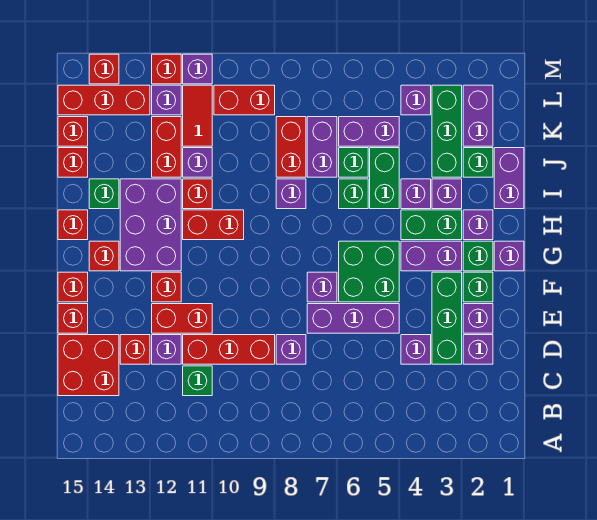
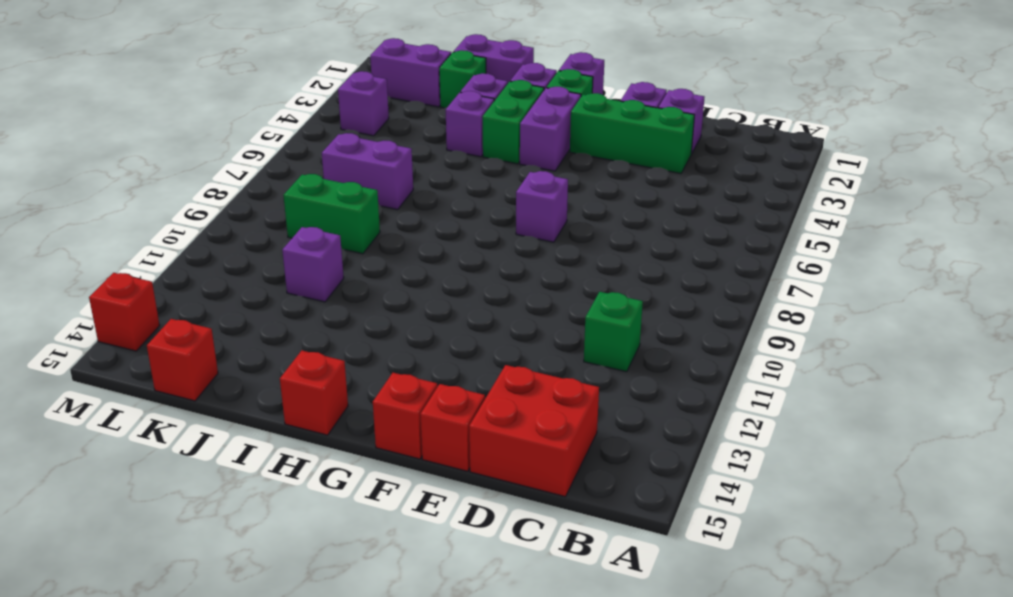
green 1x2 brick [283,174,380,254] -> green 1x2 brick moved to [370,148,399,209]
none -> purple 1x1 brick [401,335,431,364]
none -> purple 1x1 brick [276,335,306,364]
none -> red 1x3 brick [183,335,275,364]
none -> purple 1x1 brick [152,335,181,364]

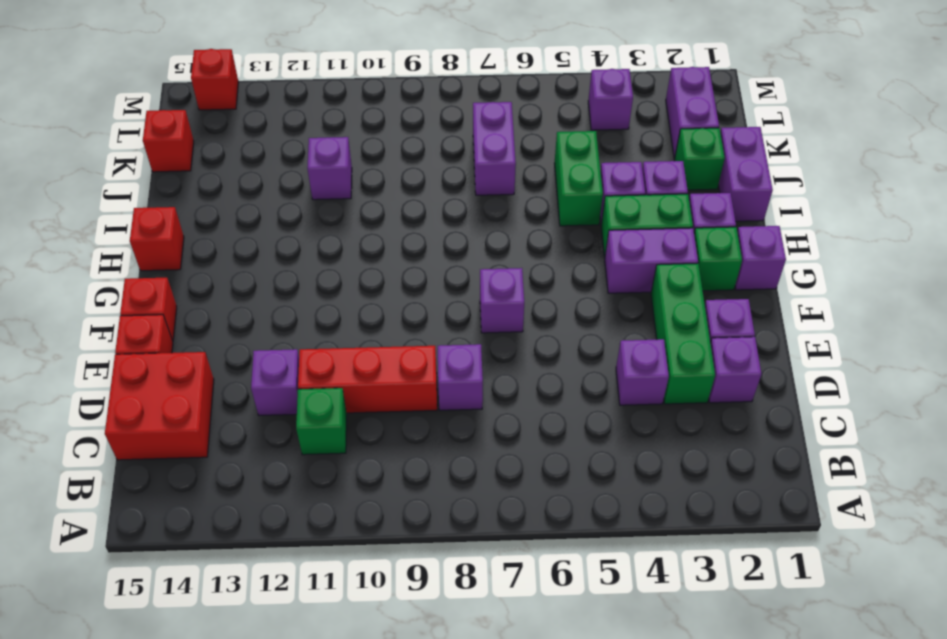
none -> red 1x1 brick [120,335,150,364]
none -> purple 1x3 brick [307,304,399,333]
none -> red 1x2 brick [152,304,212,333]
none -> green 1x1 brick [463,272,493,302]

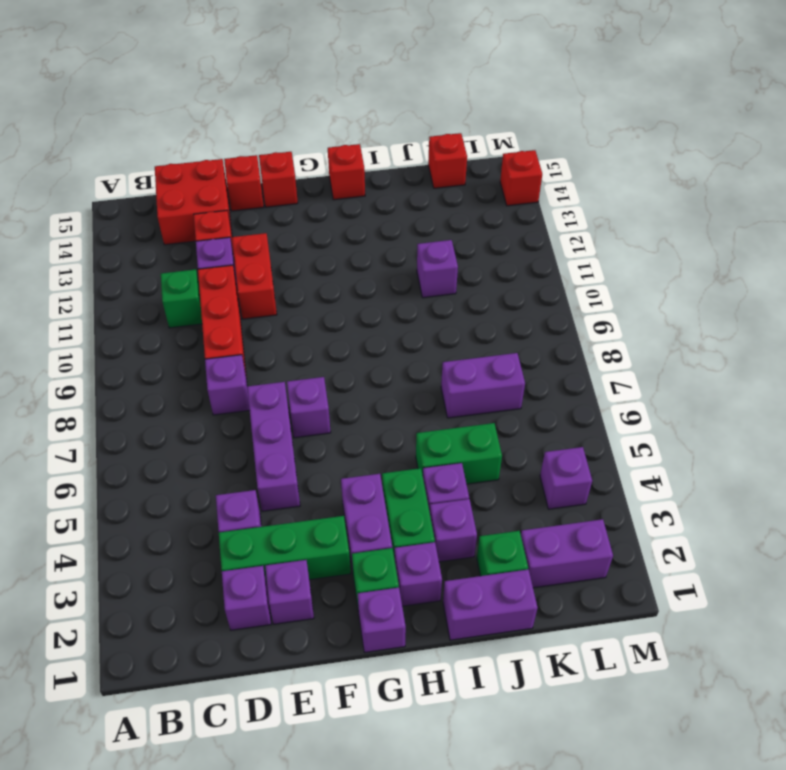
none -> green 1x1 brick [463,272,493,302]
none -> green 2x2 brick [339,241,399,302]
none -> red 1x1 brick [152,272,181,302]
none -> purple 2x3 brick [120,179,181,271]

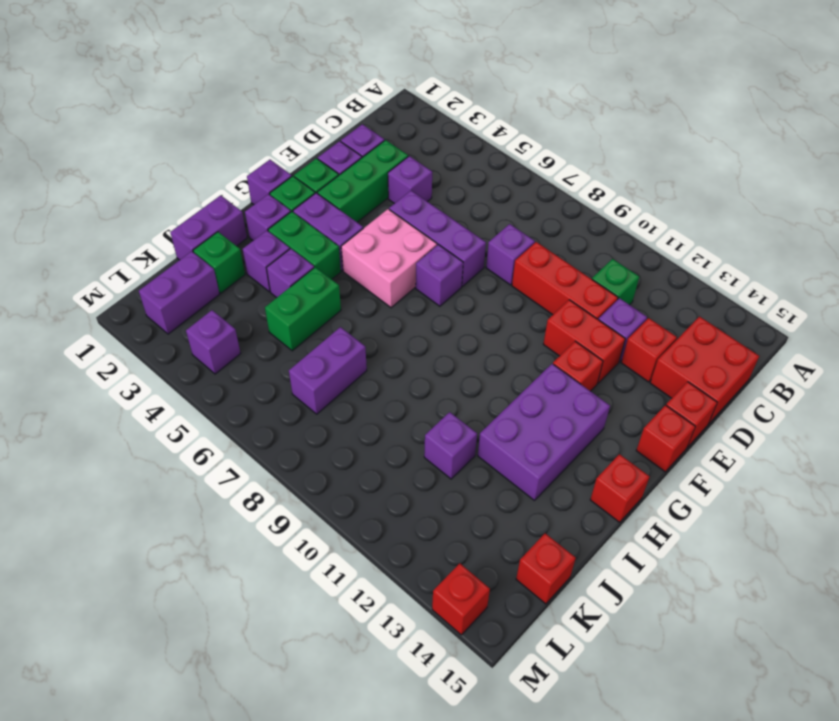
pink 2x2 brick [341,209,437,308] -> green 2x2 brick [339,241,399,302]
none -> red 1x1 brick [89,241,119,271]
none -> red 1x2 brick [183,210,244,240]
none -> green 1x1 brick [339,179,368,209]
none -> purple 1x1 brick [276,179,306,209]

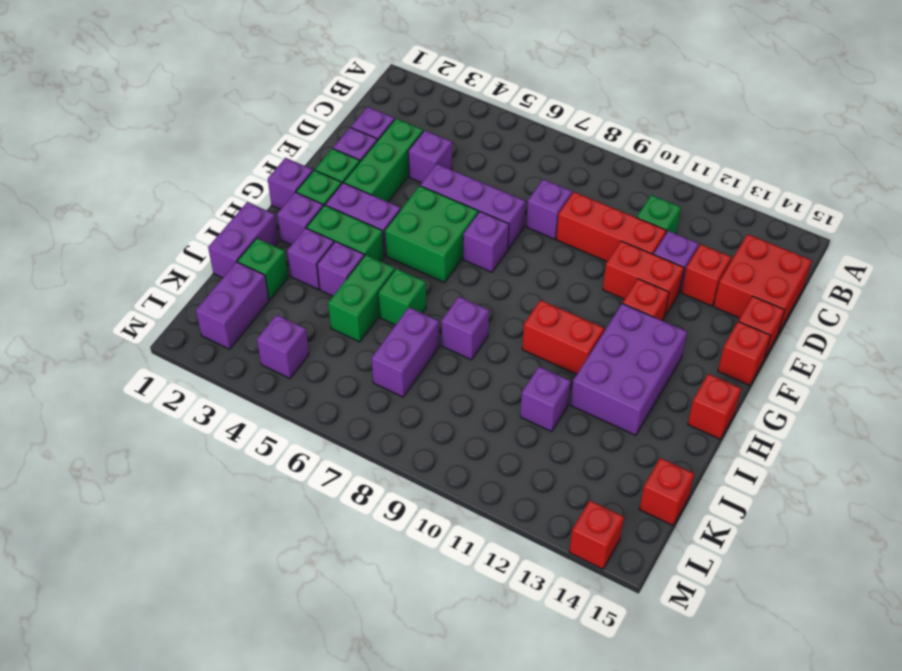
none -> red 1x1 brick [89,241,119,271]
none -> red 1x1 brick [183,179,212,209]
none -> green 1x1 brick [89,179,119,209]
none -> green 1x3 brick [432,85,462,177]

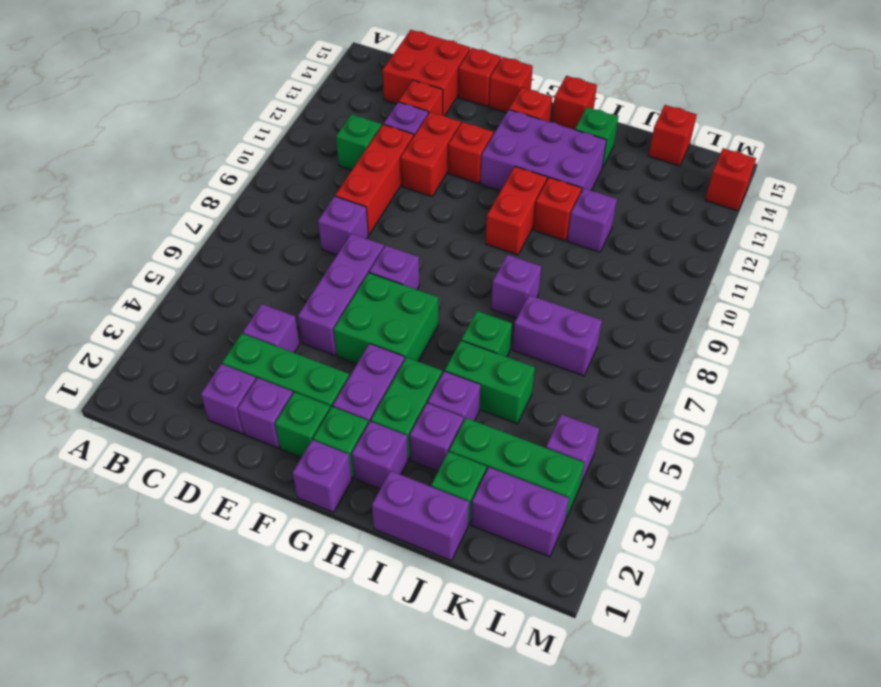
none -> green 1x1 brick [339,148,368,177]
none -> red 1x2 brick [276,117,306,177]
none -> red 1x2 brick [152,117,181,177]
none -> red 1x1 brick [58,148,88,177]

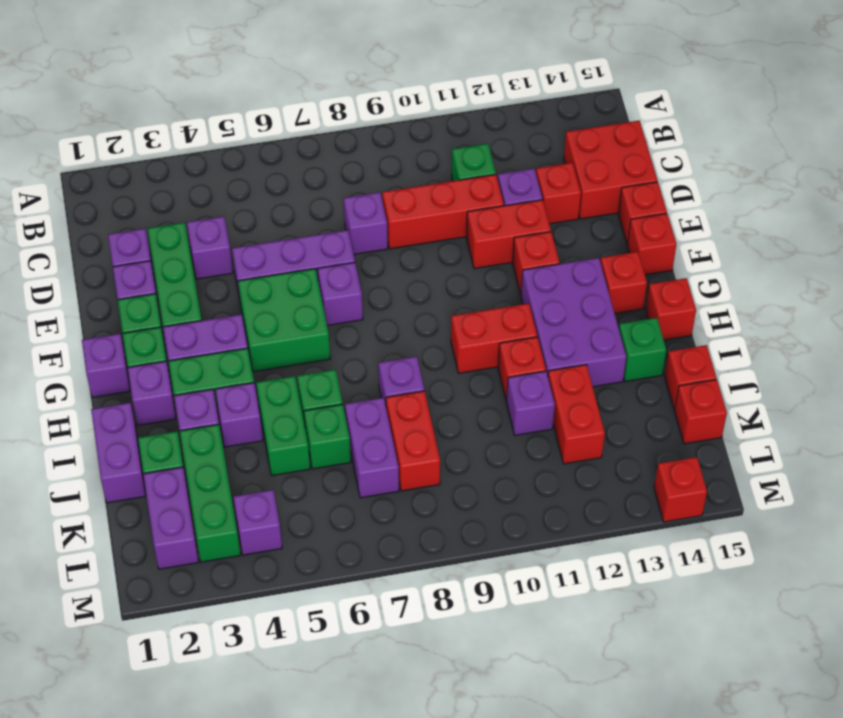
none -> purple 1x2 brick [339,117,399,146]
none -> red 1x2 tile [183,85,212,146]
none -> red 1x2 brick [214,85,275,115]
none -> purple 1x1 brick [152,85,181,115]

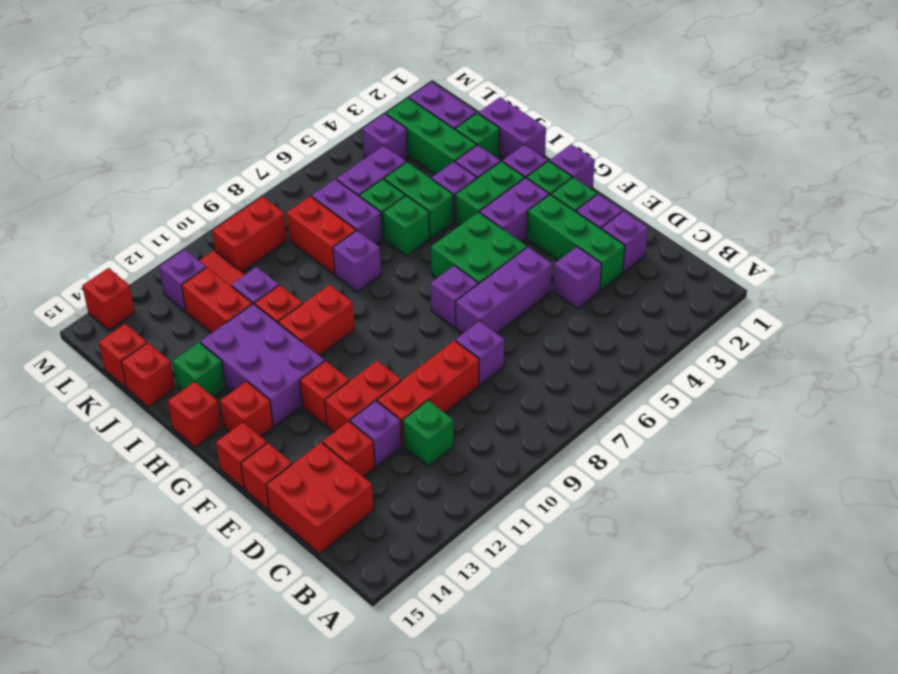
none -> red 1x3 brick [58,85,150,115]
none -> purple 1x1 brick [183,54,212,84]
none -> red 1x1 brick [152,54,181,84]

